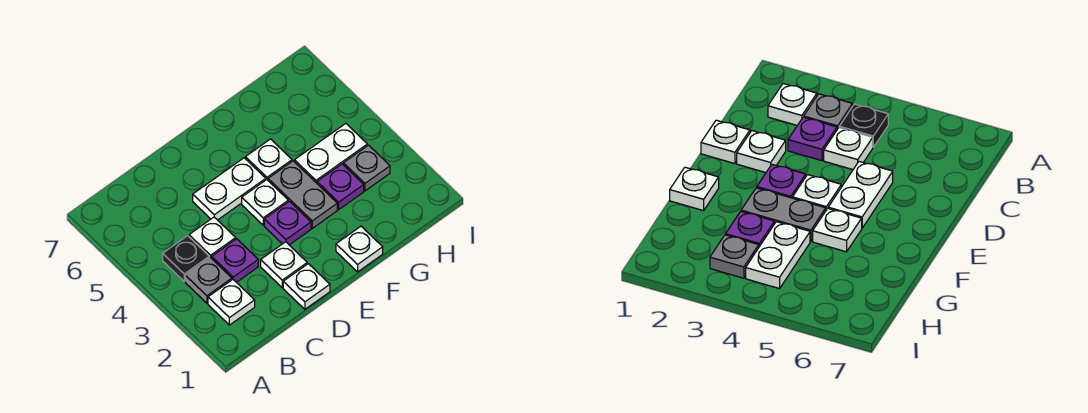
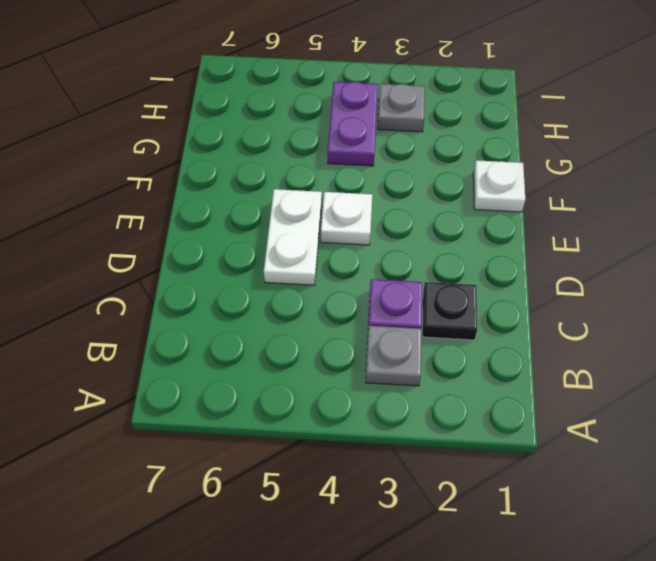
black 1x1 plate [423,282,477,340] -> black 1x1 plate moved to [163,236,209,281]
purple 1x2 plate [328,82,378,166] -> white 1x2 plate [294,124,367,183]
none -> white 1x1 plate [208,280,255,325]
none -> white 1x1 plate [189,217,236,258]
none -> white 1x1 plate [283,264,330,309]

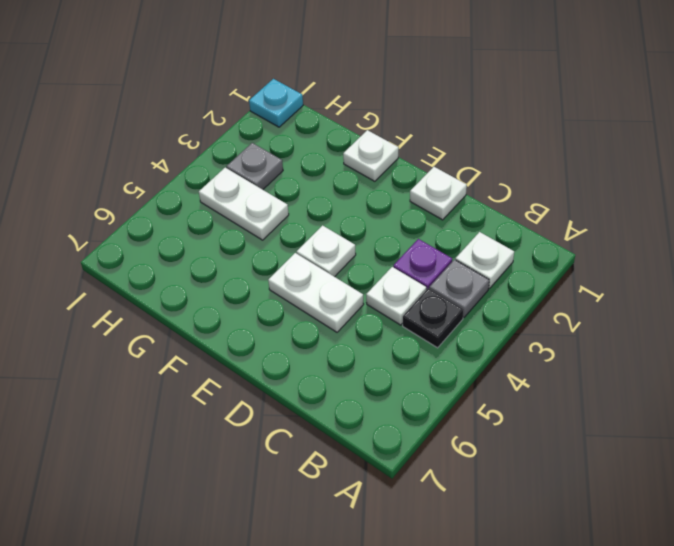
cyan 1x1 plate [249,79,303,127] -> none
none -> white 1x1 plate [261,242,307,287]
none -> purple 1x1 plate [264,201,311,245]
none -> grey 1x2 plate [268,161,337,228]

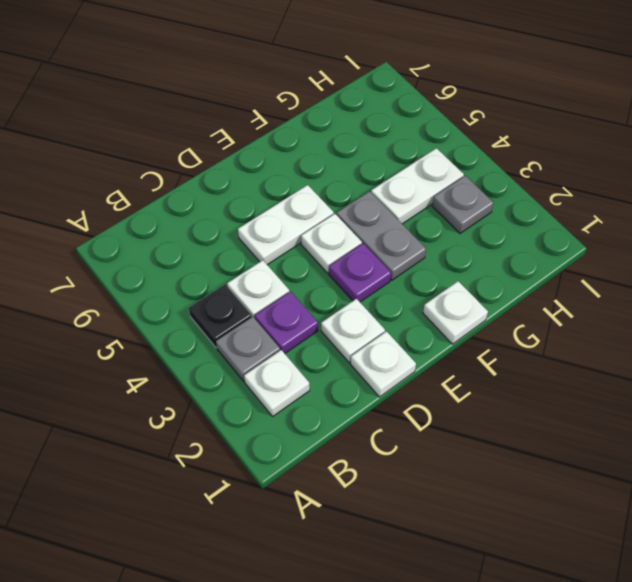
none -> white 1x1 plate [245,139,292,180]
none -> purple 1x1 plate [317,164,364,209]

